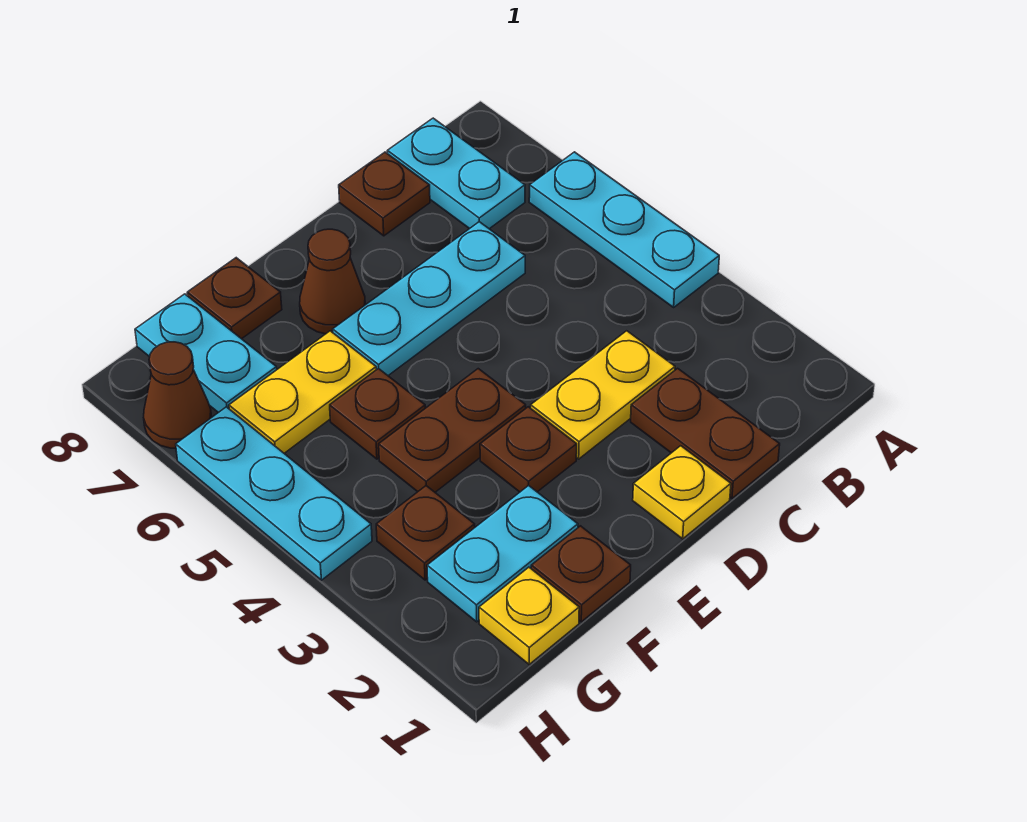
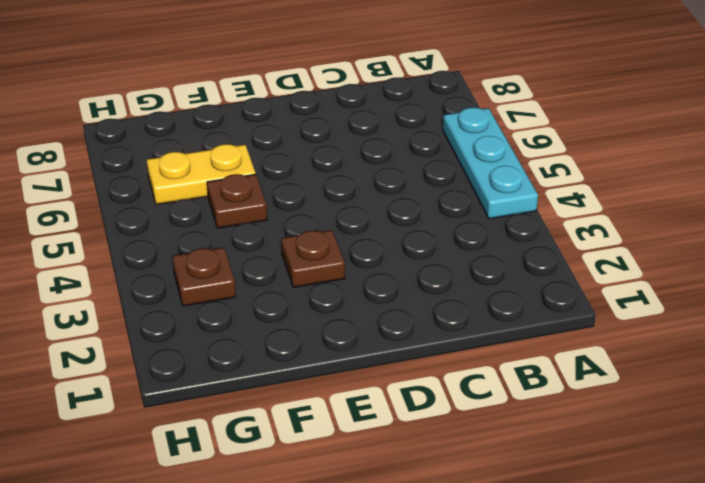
none -> cyan 1x2 plate [387,118,525,229]
none -> brown 1x2 plate [631,368,780,498]
none -> yellow 1x2 plate [531,331,675,459]

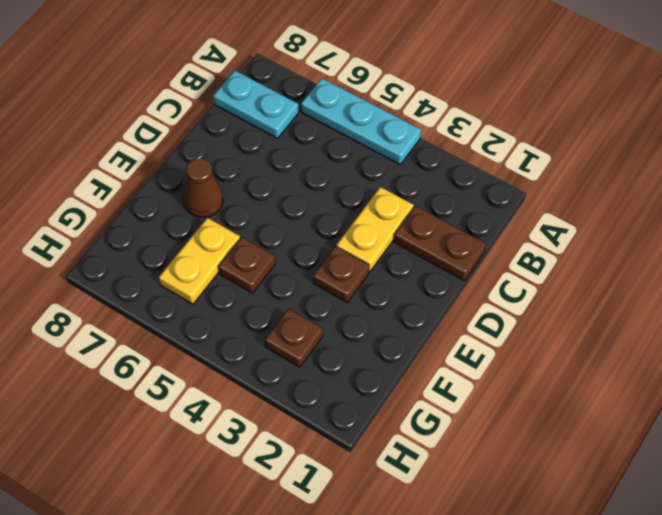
none -> cyan 1x3 plate [333,222,525,376]
none -> brown 1x1 plate [339,152,430,236]
none -> yellow 1x1 plate [633,446,731,539]

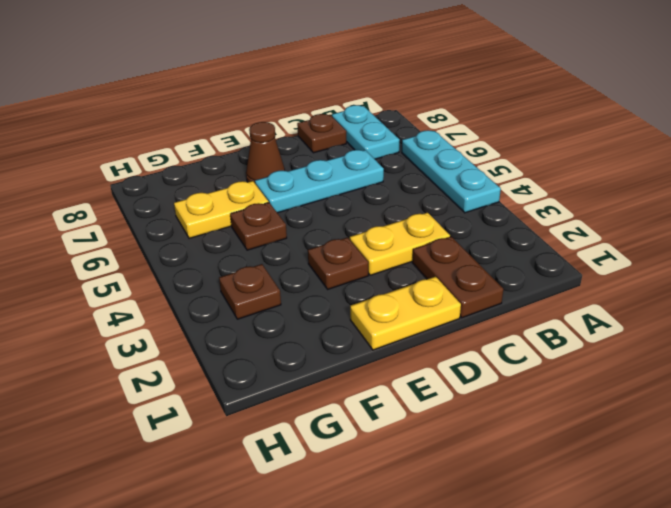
yellow 1x2 plate [350,277,461,350] -> yellow 1x1 plate [633,446,731,539]
none -> brown 1x2 plate [379,369,526,492]
none -> brown 1x1 plate [531,526,631,622]
none -> cyan 1x2 plate [427,485,578,622]

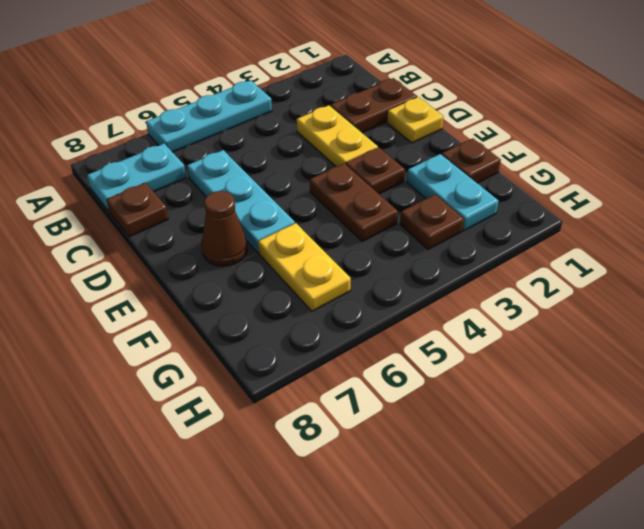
none -> brown 1x1 plate [330,368,425,459]
none -> brown 1x1 plate [187,258,282,339]
none -> yellow 1x1 plate [479,567,579,664]

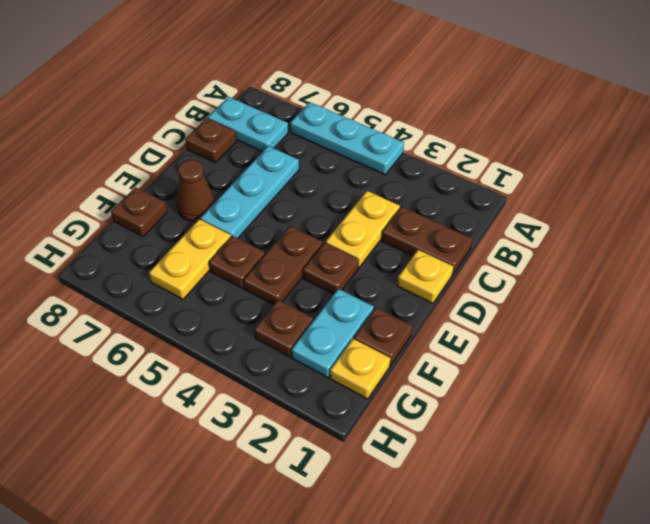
none -> cyan 1x2 plate [135,294,277,413]
none -> cyan 1x3 plate [176,407,372,580]
none -> brown 1x1 cone [144,342,212,448]

